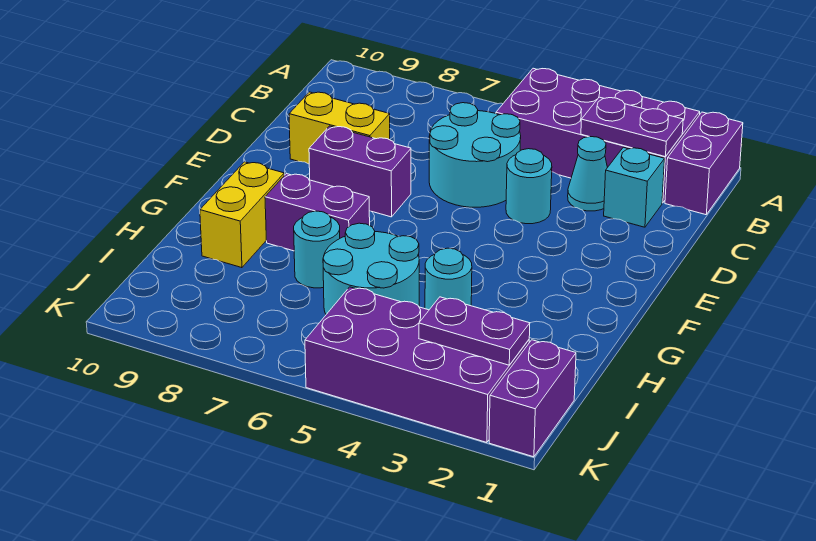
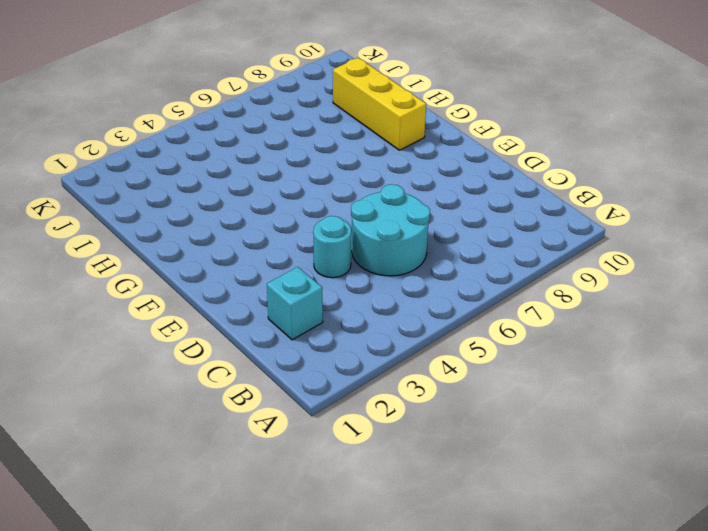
yellow 1x3 brick [333,58,426,150] -> yellow 1x2 brick [200,162,284,268]
none -> purple 1x2 brick [665,112,743,215]
none -> purple 2x4 brick [496,68,700,203]
none -> cyan 1x1 cone [568,137,607,211]

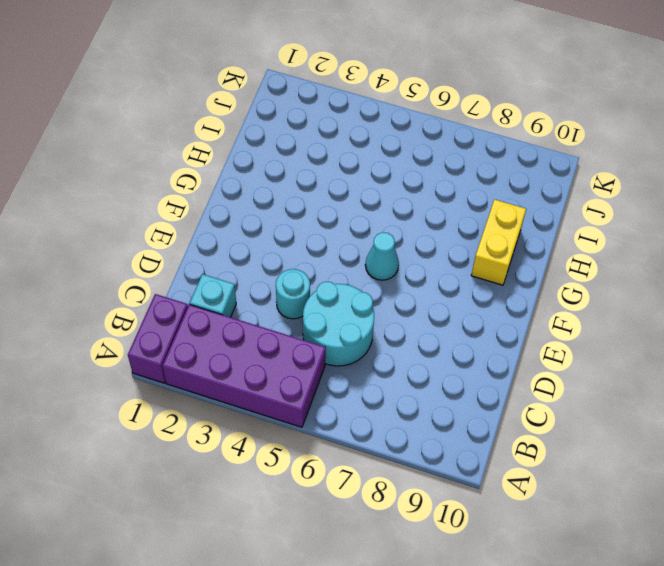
cyan 1x1 cone [365,232,399,280] -> cyan 1x1 cone moved to [568,137,607,211]
none -> yellow 1x2 brick [289,92,390,164]
none -> purple 1x2 brick [309,126,411,217]
none -> purple 1x2 brick [265,174,370,251]

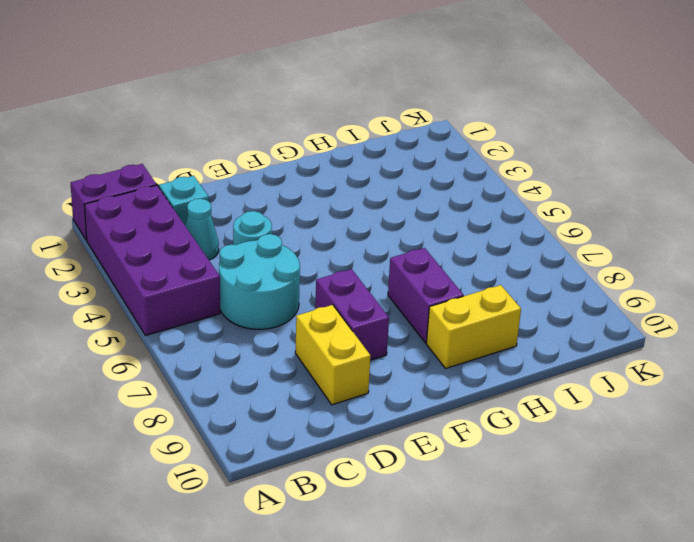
none -> cyan 1x1 round brick [425,248,472,310]
none -> cyan 2x2 round brick [323,223,419,314]
none -> cyan 1x1 round brick [294,211,340,288]

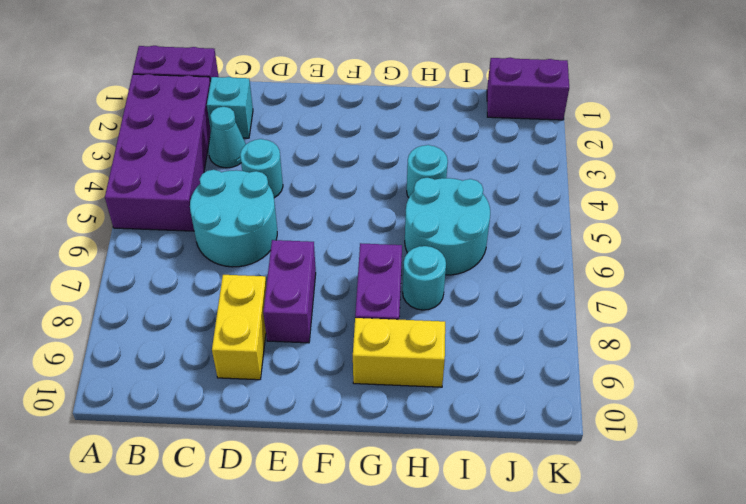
none -> purple 2x4 brick [305,287,529,442]
none -> purple 1x2 plate [581,97,683,157]
none -> purple 1x2 plate [419,297,530,365]

